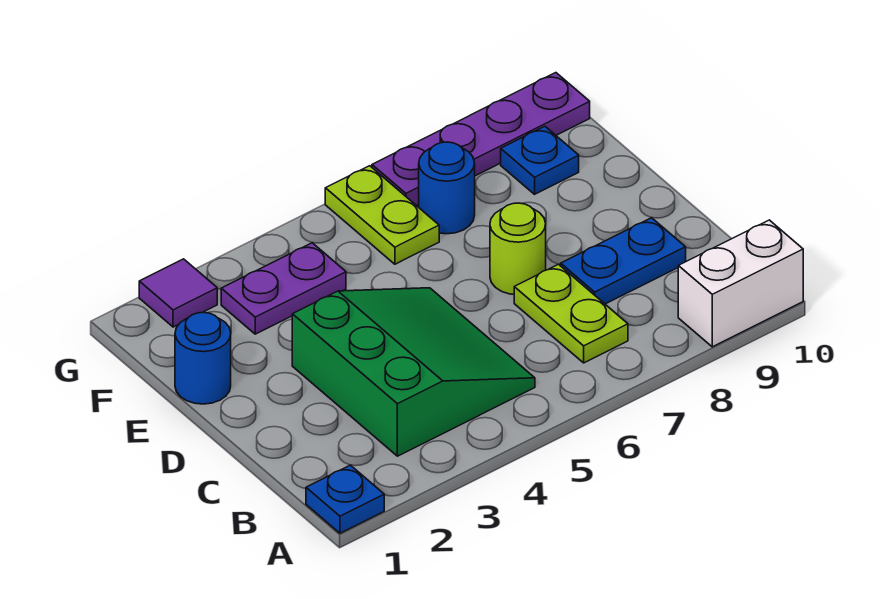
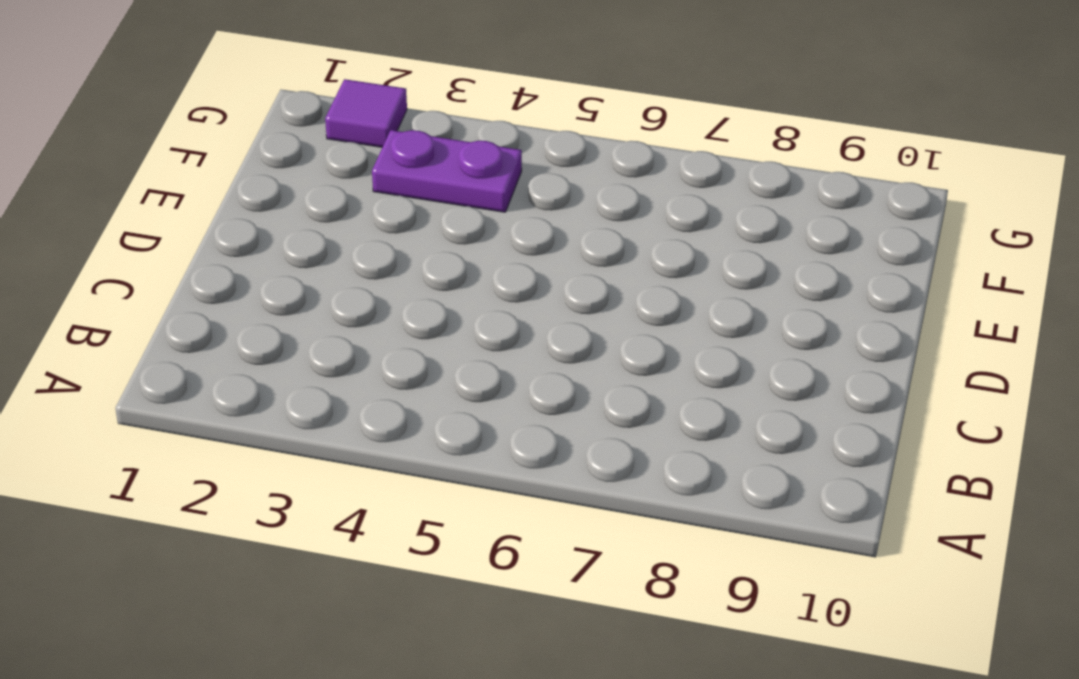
none -> blue 1x1 plate [306,465,384,533]
none -> white 1x2 brick [678,220,803,347]
none -> green 3x3 slope [292,288,535,456]

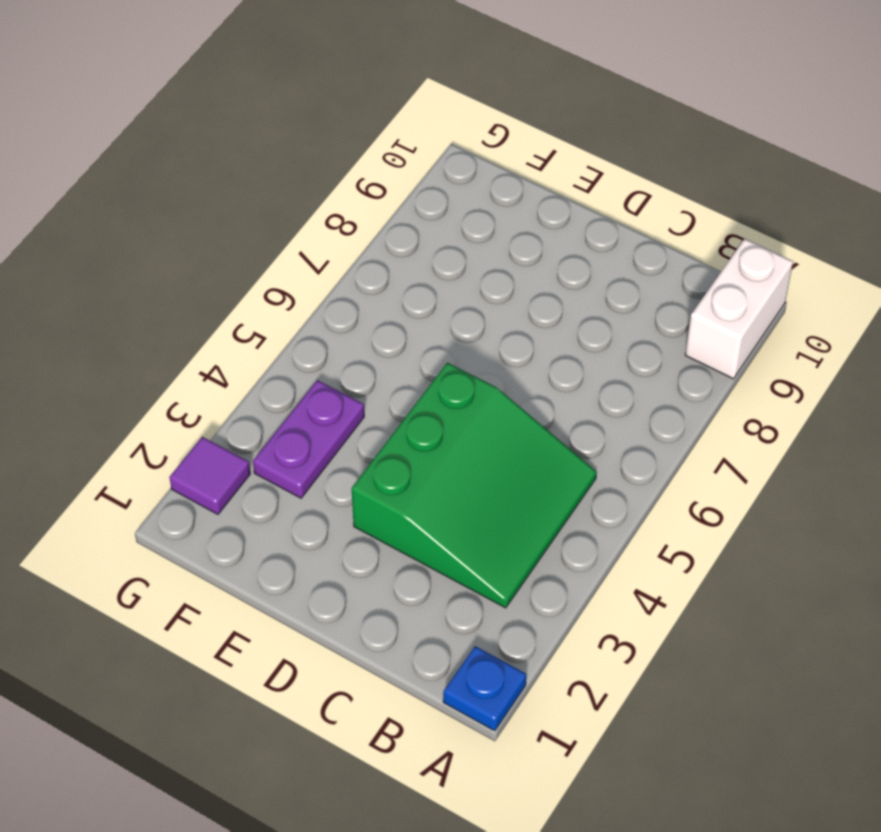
green 3x3 slope [352,363,597,608] -> green 3x3 slope turned to [292,288,535,456]
none -> lime 1x2 plate [514,264,628,363]
none -> blue 1x2 plate [561,218,686,304]
none -> lime 1x1 round brick [490,203,546,294]

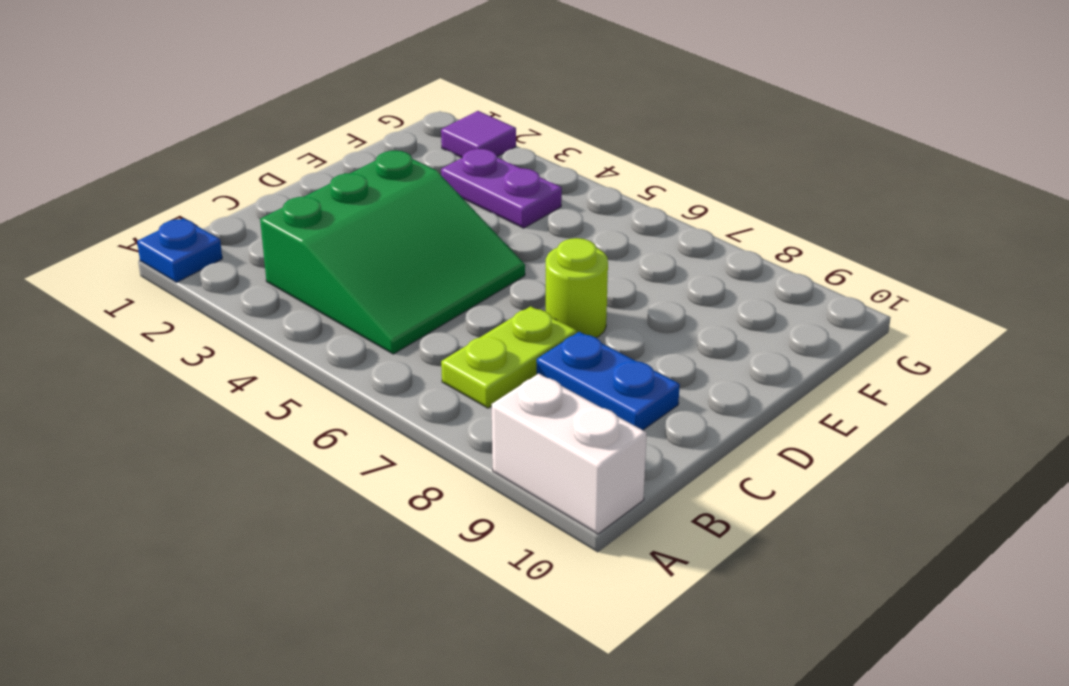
none -> blue 1x1 round brick [175,312,231,404]
none -> lime 1x2 plate [325,166,439,264]
none -> blue 1x1 round brick [419,142,475,234]

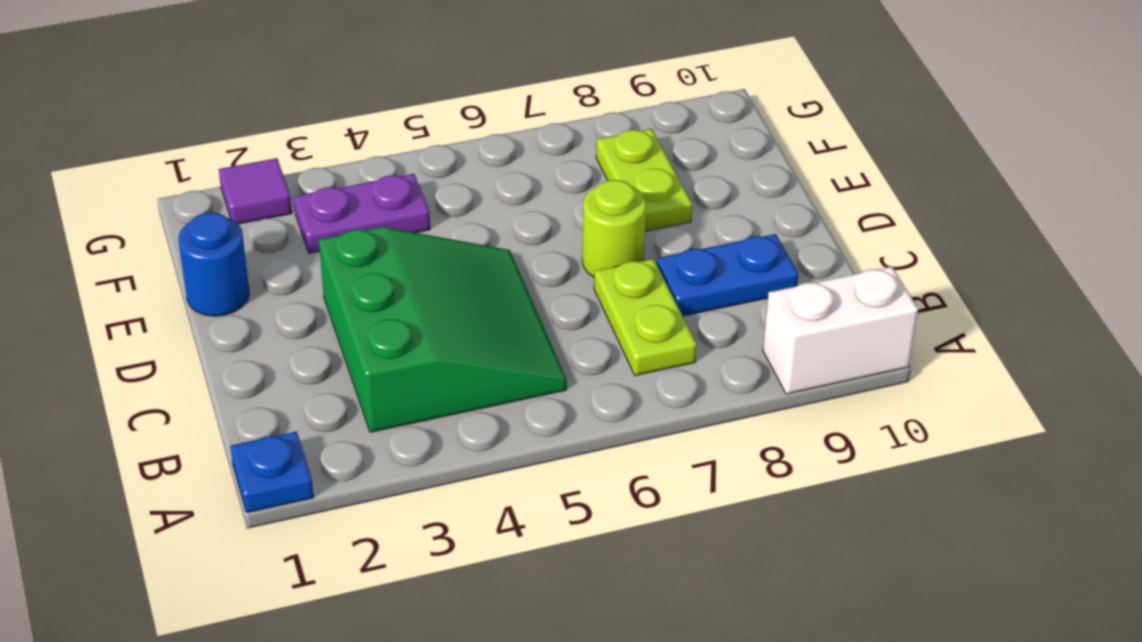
lime 1x2 plate [596,129,692,231] -> lime 1x2 plate moved to [325,166,439,264]
none -> blue 1x1 round brick [419,142,475,234]
none -> blue 1x1 plate [501,126,579,194]
none -> purple 1x4 plate [372,73,590,205]

